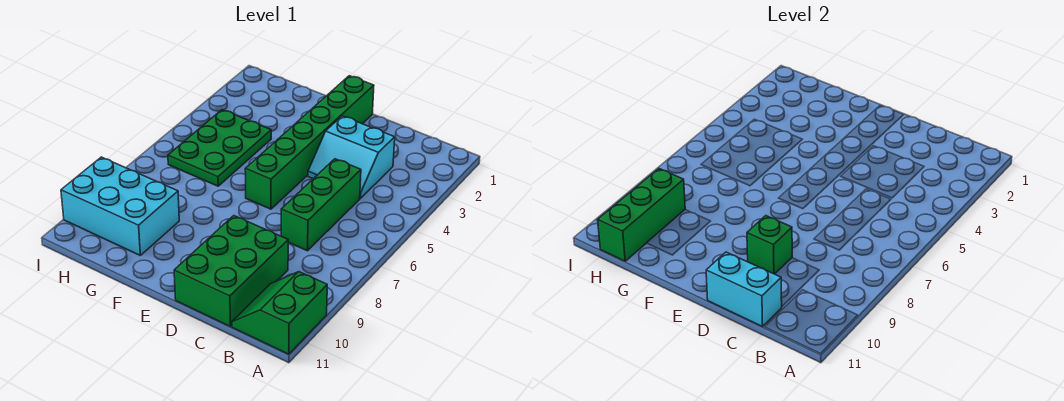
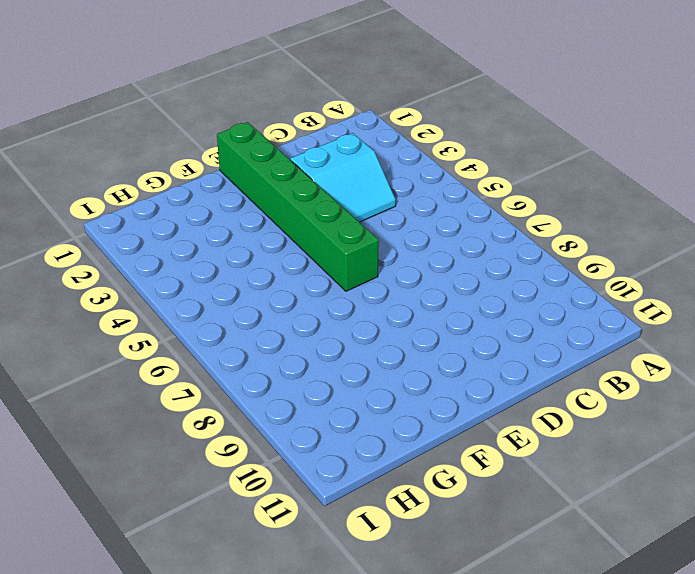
none -> green 2x2 slope [232,272,327,354]
none -> green 1x3 brick [281,159,361,251]

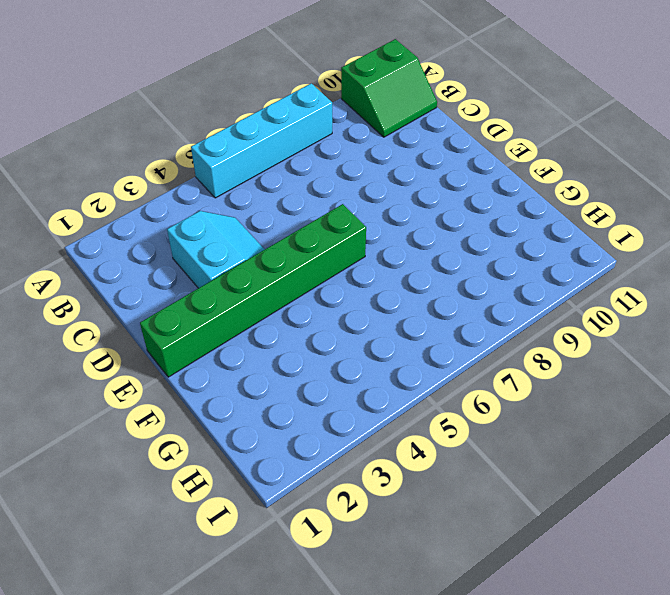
cyan 1x4 brick [191,83,332,198] -> none
none -> green 1x3 brick [281,159,361,251]
none -> green 2x3 brick [174,216,288,327]

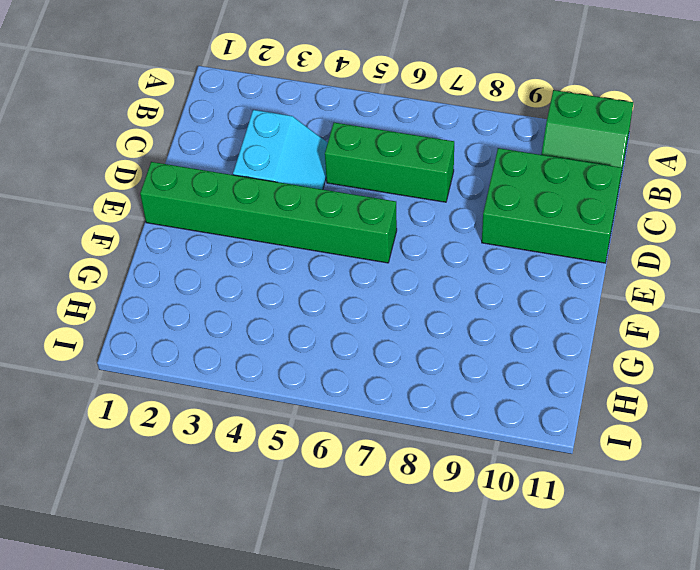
none -> green 2x3 plate [168,110,271,186]
none -> cyan 2x3 brick [61,157,179,255]

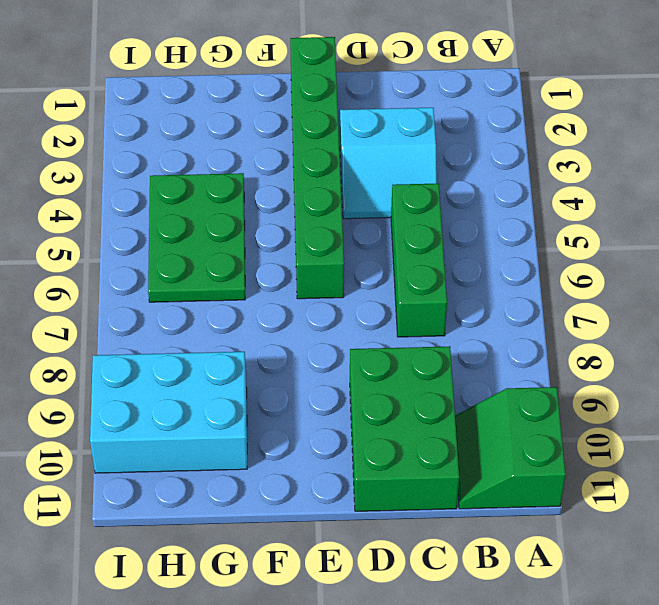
none -> cyan 1x2 brick [706,252,782,327]
none -> green 1x1 brick [747,216,792,274]

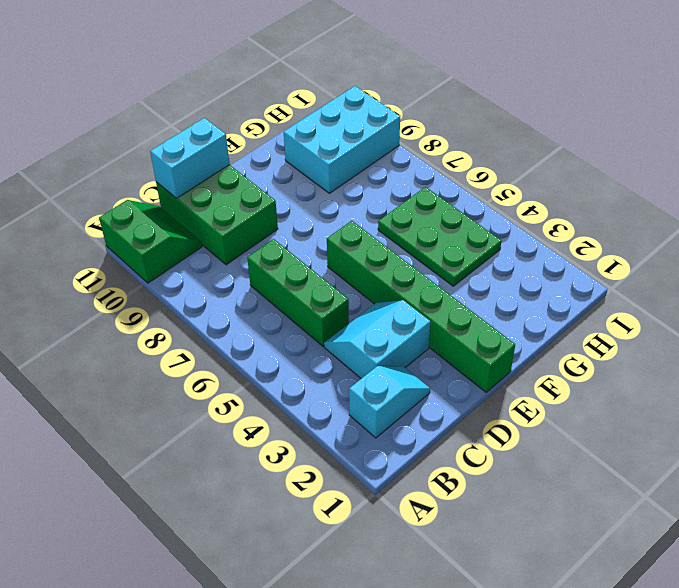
cyan 1x2 slope [349,366,430,438] -> none
none -> green 1x1 brick [747,216,792,274]
none -> green 1x3 brick [598,169,685,261]

